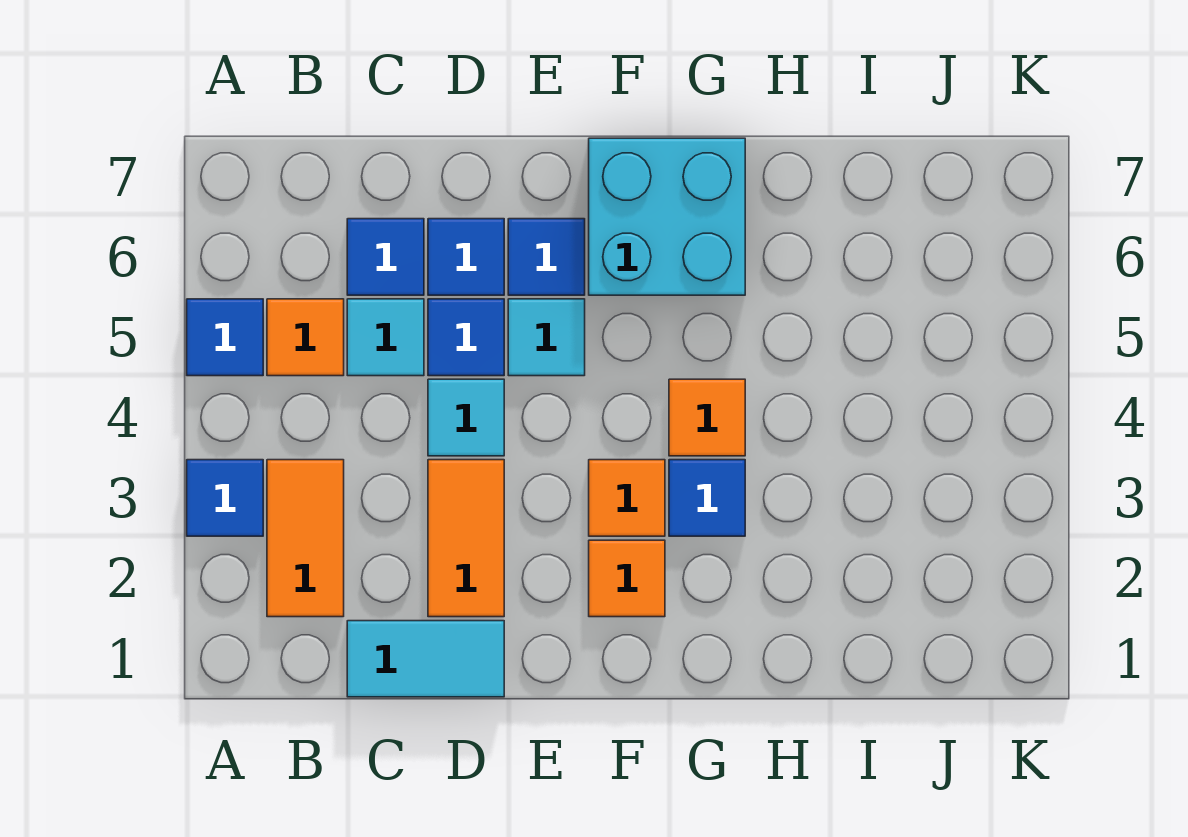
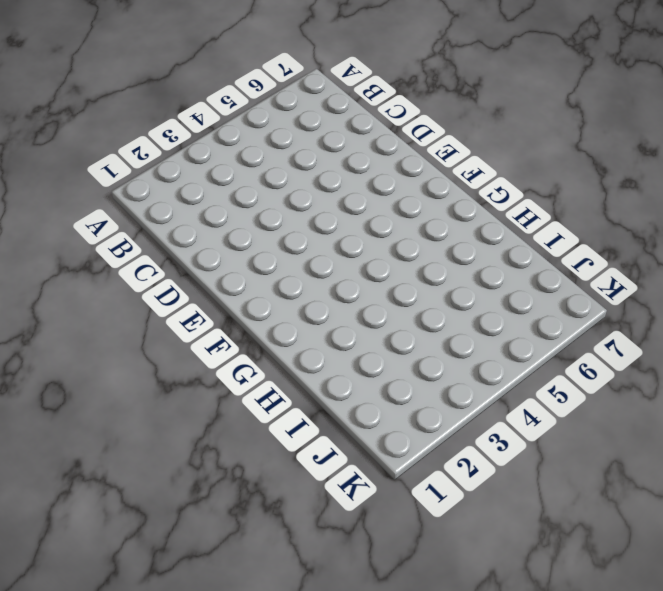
none -> blue 1x1 tile [187,460,263,536]
none -> blue 1x1 tile [187,299,263,376]
none -> orange 1x2 tile [267,460,344,617]

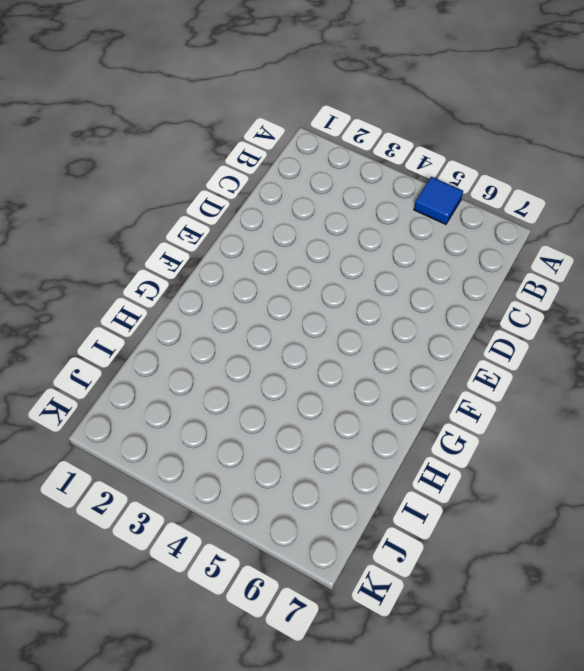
none -> blue 1x1 tile [187,460,263,536]
none -> orange 1x2 tile [267,460,344,617]
none -> orange 1x1 tile [267,299,344,376]

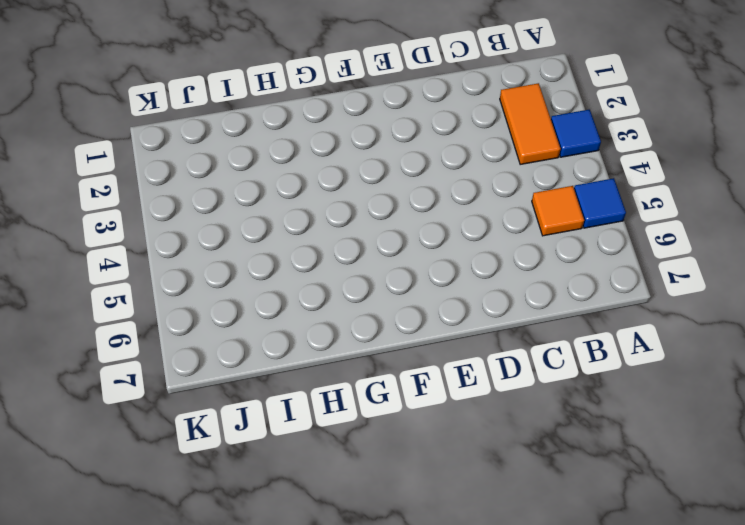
none -> cyan 1x2 tile [347,621,504,697]
none -> cyan 1x1 tile [347,299,424,376]
none -> blue 1x1 tile [347,219,424,295]

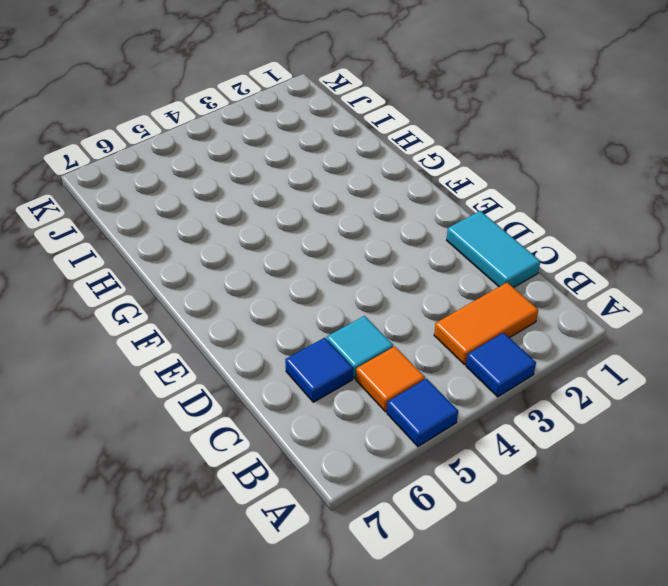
none -> orange 1x2 tile [428,460,504,617]
none -> cyan 1x1 tile [428,379,504,456]
none -> blue 1x1 tile [428,299,504,376]

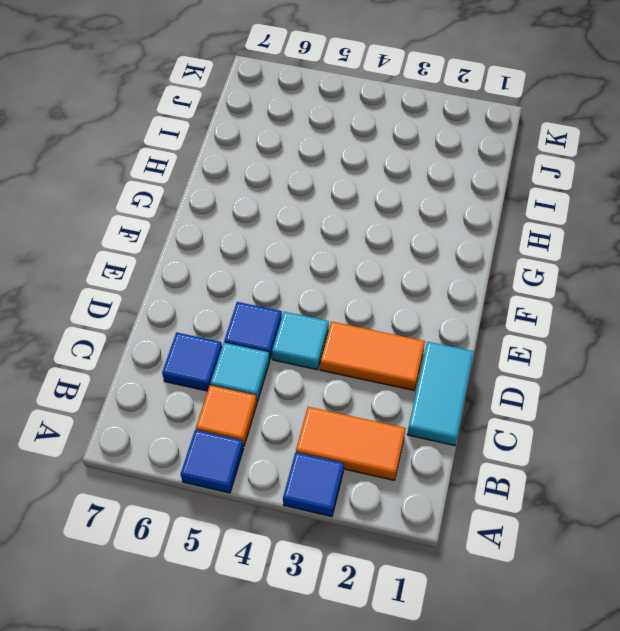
none -> blue 1x1 tile [428,219,504,295]
none -> cyan 1x1 tile [508,299,585,376]
none -> blue 1x1 tile [508,219,585,295]

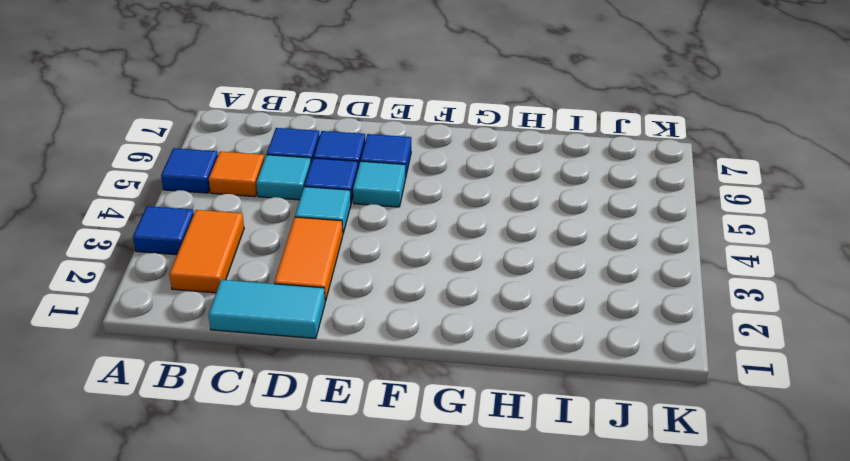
none -> orange 1x1 tile [589,540,665,617]
none -> orange 1x1 tile [589,460,665,536]
none -> cyan 2x2 brick [589,138,745,295]

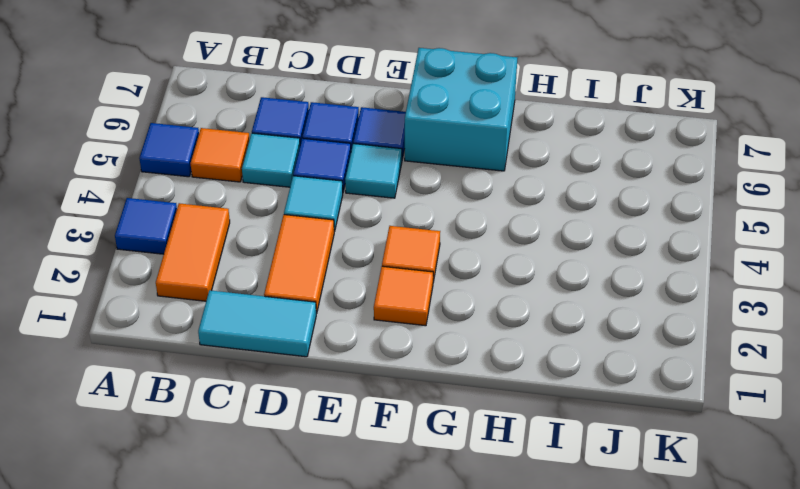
none -> blue 1x1 tile [669,460,745,536]
none -> orange 1x1 tile [669,379,745,456]

